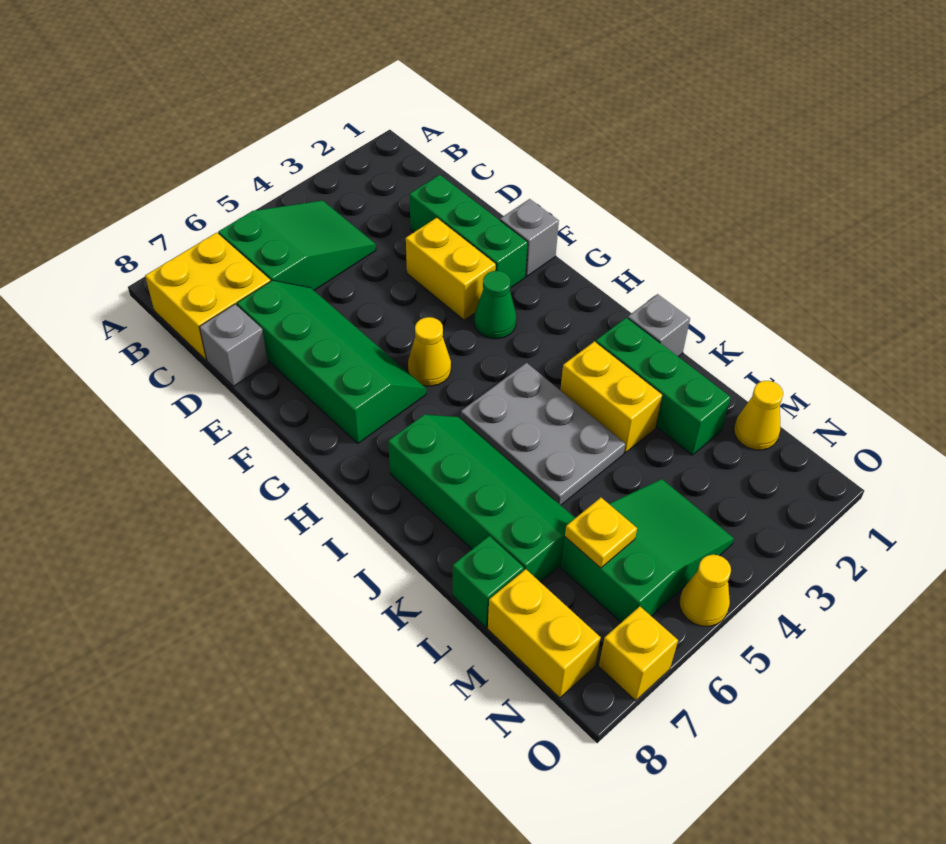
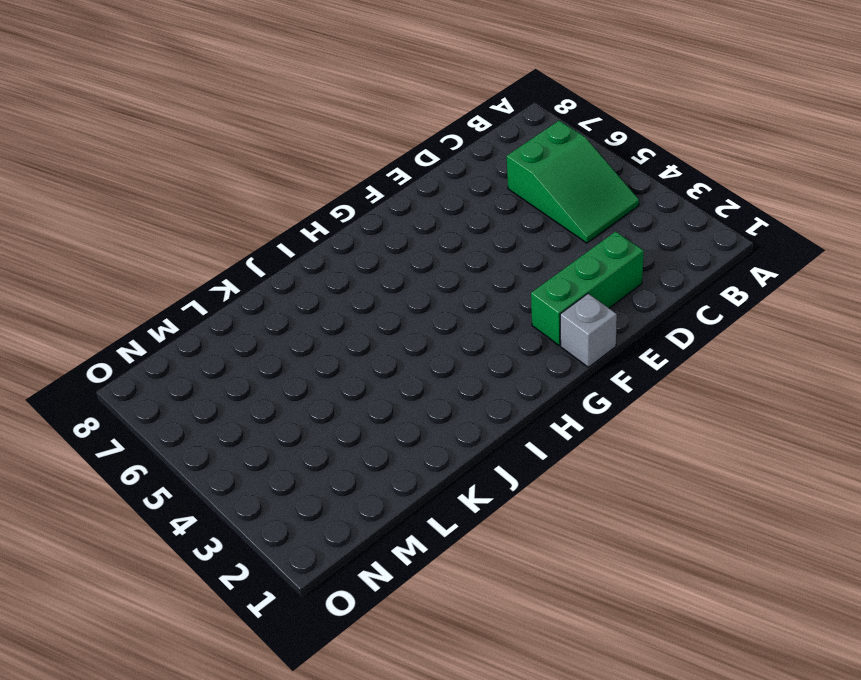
none -> yellow 2x2 brick [145,233,270,360]
none -> green 2x4 slope [237,280,426,443]
none -> grey 1x1 brick [200,304,268,386]

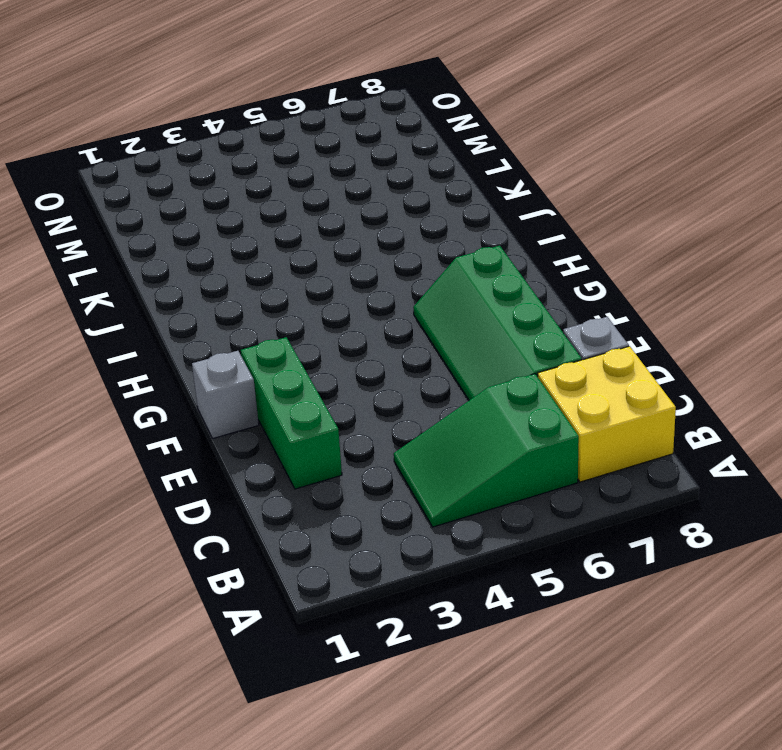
none -> yellow 1x2 brick [406,218,496,320]
none -> green 1x1 cone [474,271,516,339]
none -> yellow 1x1 cone [408,317,451,386]

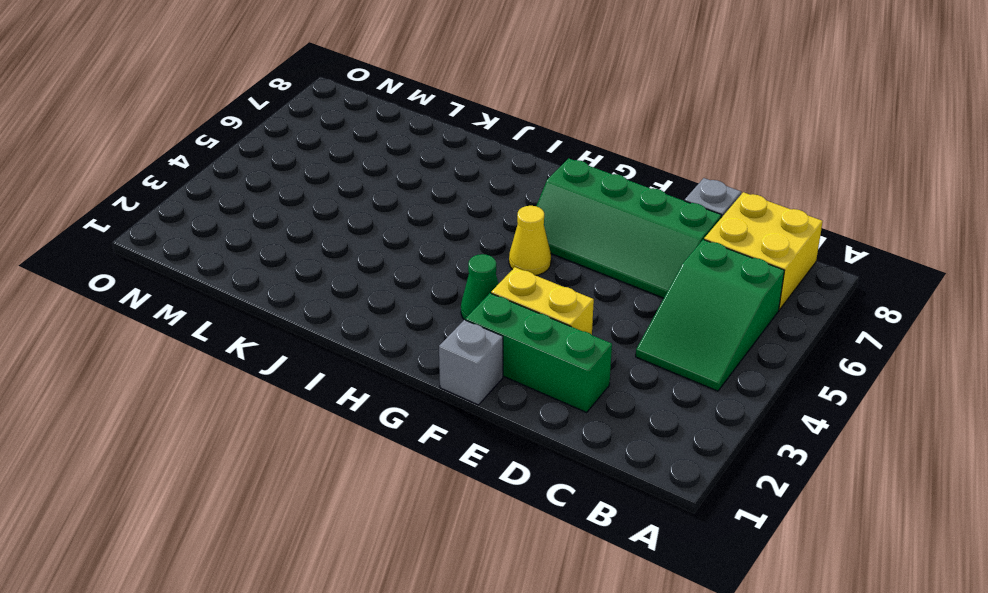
none -> grey 2x3 plate [461,363,625,505]
none -> green 2x4 slope [388,415,575,582]
none -> grey 1x1 brick [628,294,690,356]

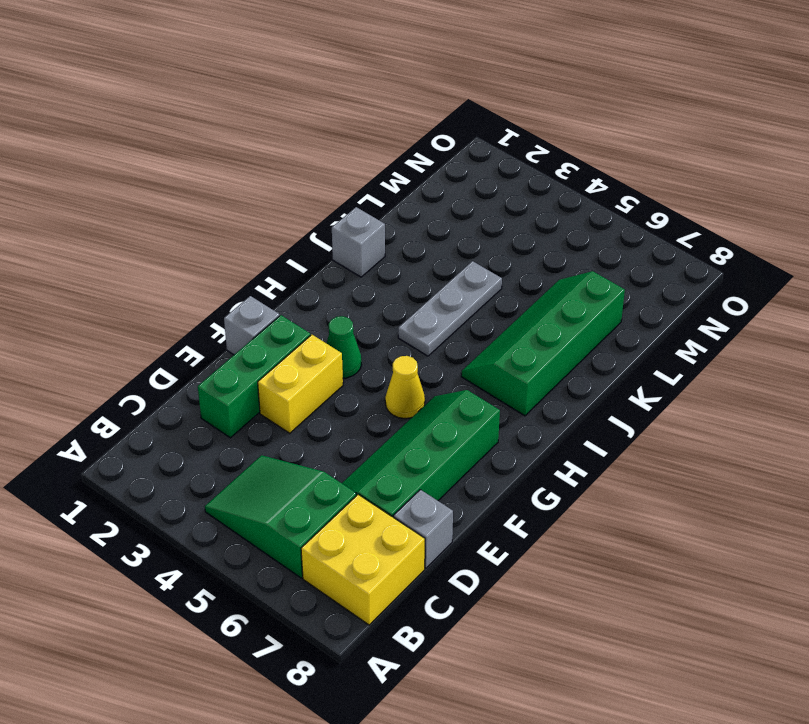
grey 1x3 plate [398,261,502,356] -> grey 2x3 plate [461,363,625,505]
none -> green 1x3 brick [596,318,731,455]
none -> yellow 1x2 brick [561,341,662,453]
none -> green 1x1 brick [453,536,524,627]

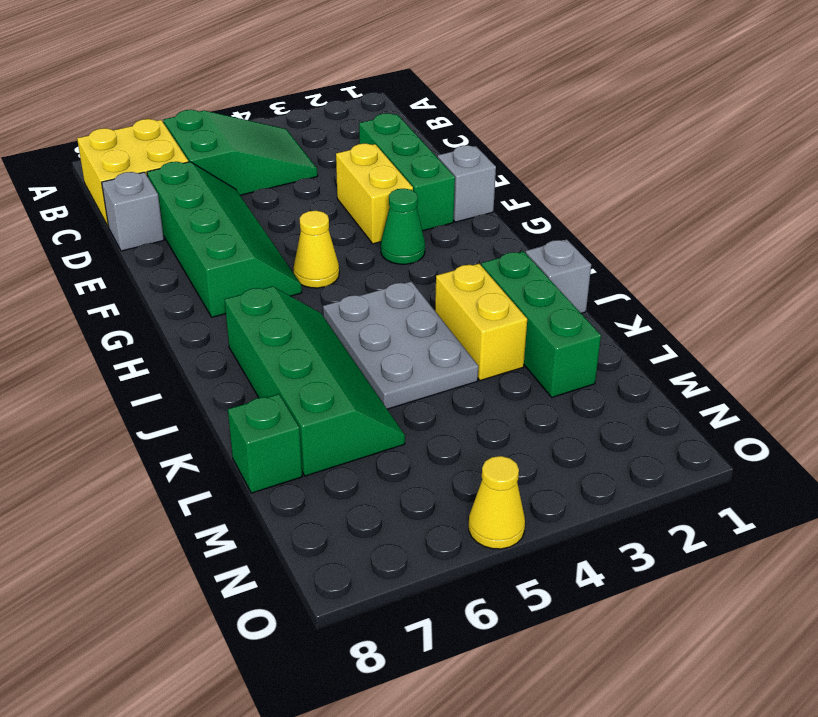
none -> yellow 1x1 cone [734,381,783,450]
none -> green 2x3 slope [561,479,734,622]
none -> yellow 1x2 brick [488,569,601,698]

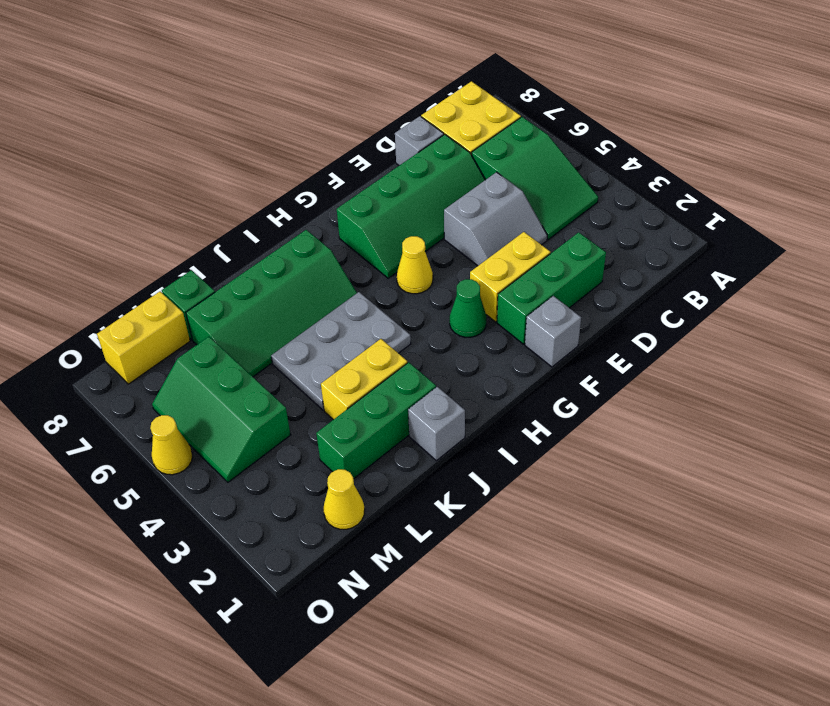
grey 2x2 slope [444,172,547,266] -> none
green 2x3 slope [152,337,290,482] -> green 2x3 slope turned to [561,479,734,622]
none -> yellow 1x1 brick [599,606,678,701]
none -> yellow 1x1 plate [565,498,637,568]

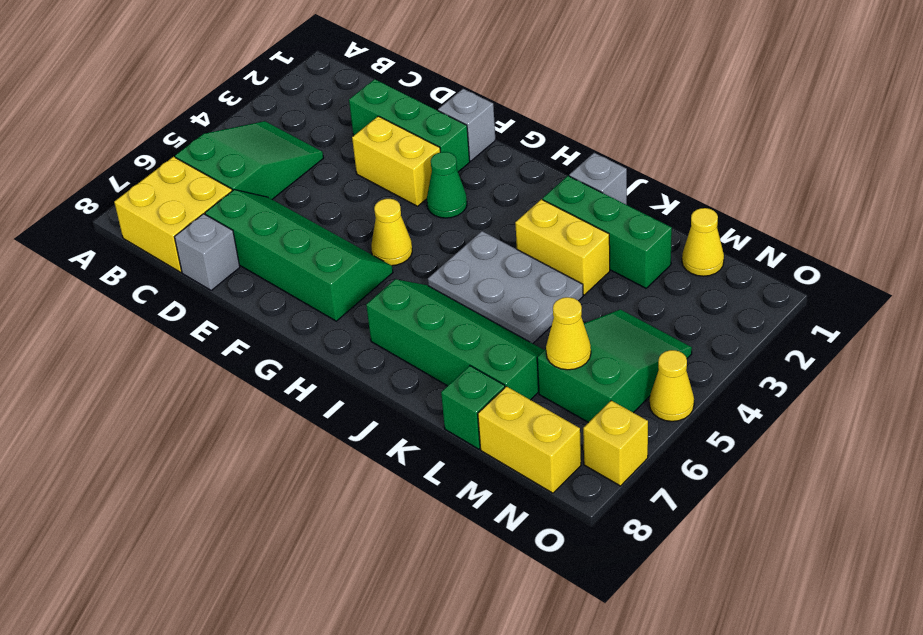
yellow 1x1 cone [546,297,591,370] -> yellow 1x1 plate [565,498,637,568]

